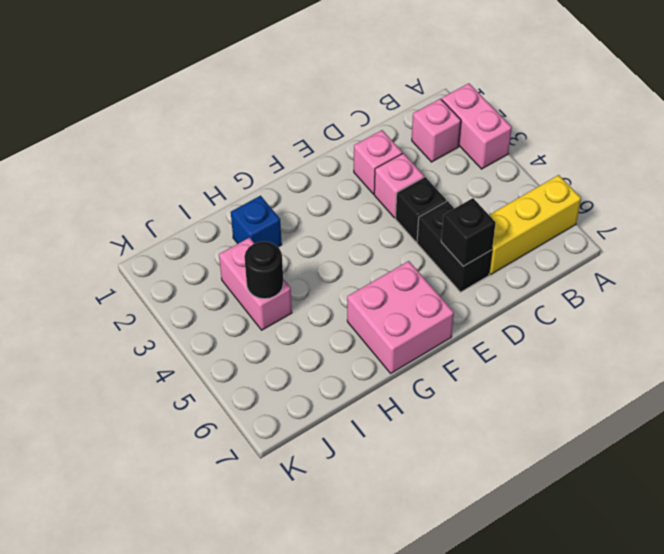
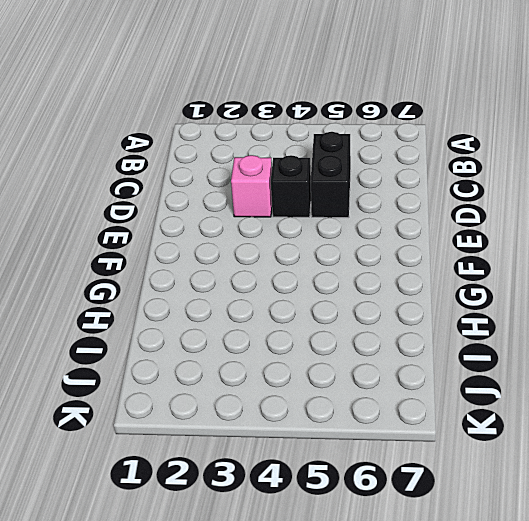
black 1x2 brick [310,132,351,218] -> black 1x2 brick turned to [417,201,492,292]
none -> pink 1x2 brick [442,83,512,169]
none -> yellow 1x3 brick [489,175,581,275]
none -> pink 1x1 brick [412,99,461,162]

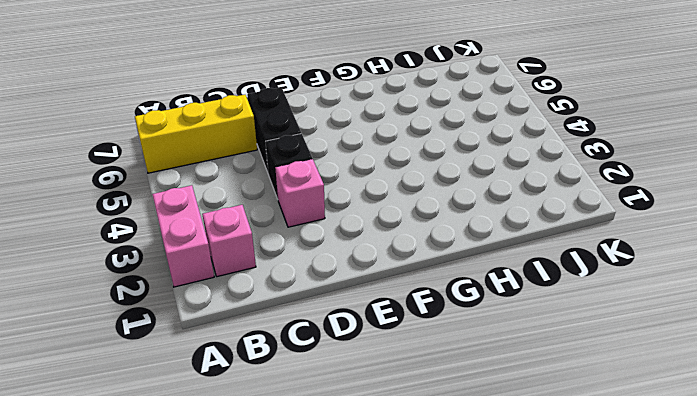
none -> pink 1x1 brick [354,130,402,194]
none -> pink 2x2 brick [347,261,454,373]
none -> blue 1x1 brick [231,196,282,247]

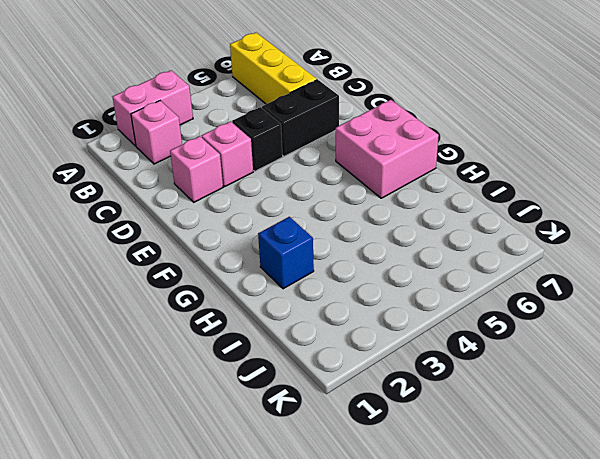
none -> pink 1x2 brick [219,238,292,330]
none -> black 1x1 brick [441,198,496,266]
none -> black 1x1 round brick [244,242,284,299]

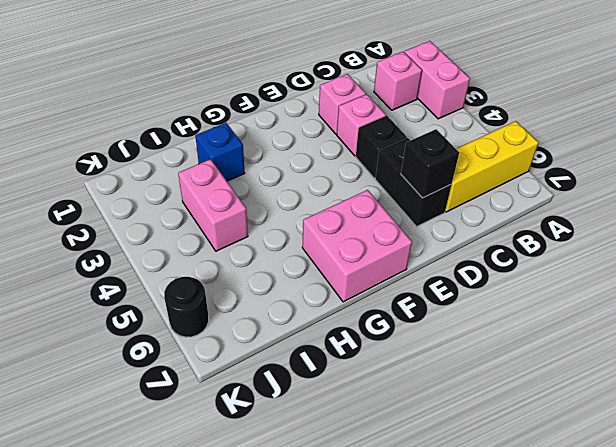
black 1x1 round brick [164,277,209,337] -> black 1x1 round brick moved to [244,242,284,299]

